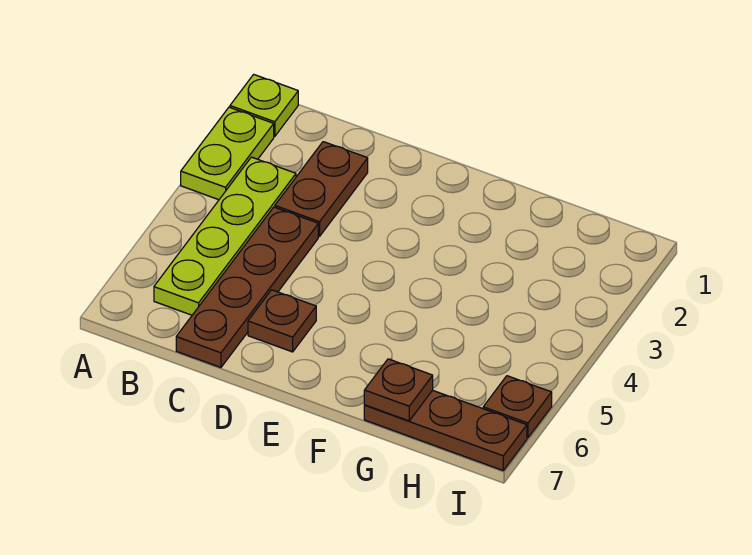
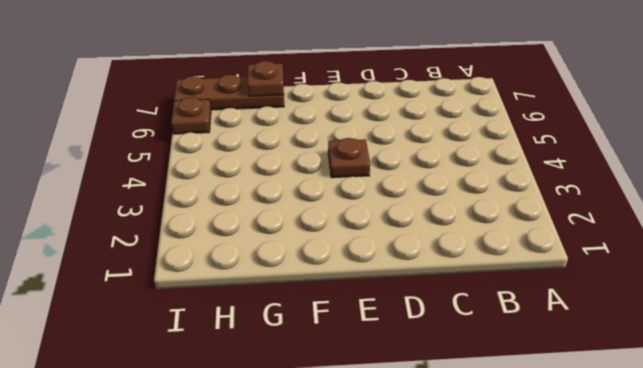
brown 1x1 plate [328,138,370,178] -> brown 1x1 plate moved to [248,290,316,352]
none -> lime 1x1 plate [230,74,298,137]
none -> lime 1x2 plate [181,107,274,200]

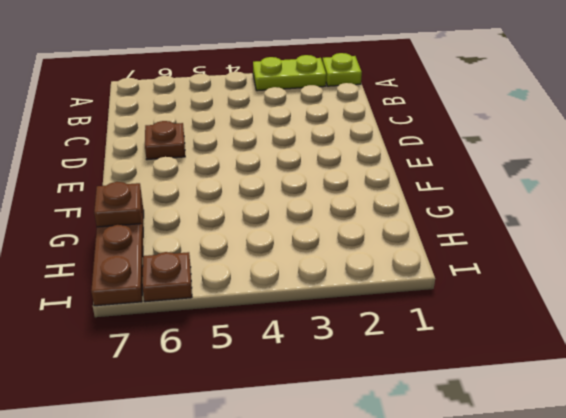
none -> lime 1x4 plate [154,157,296,315]
none -> brown 1x2 plate [275,142,368,236]

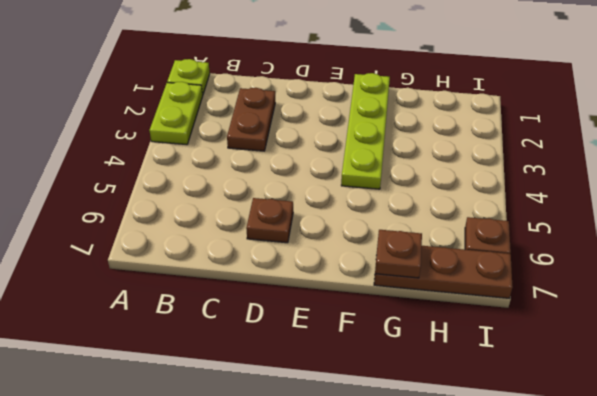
lime 1x4 plate [341,73,390,189] -> lime 1x4 plate moved to [154,157,296,315]
none -> brown 1x4 plate [176,207,318,367]

